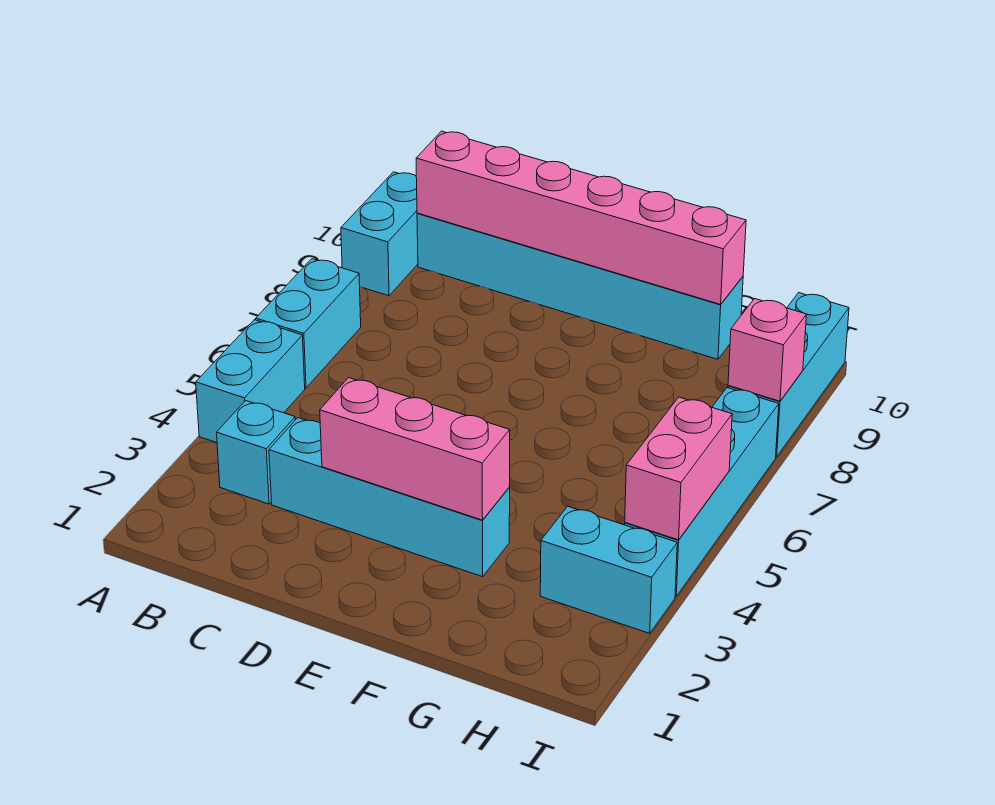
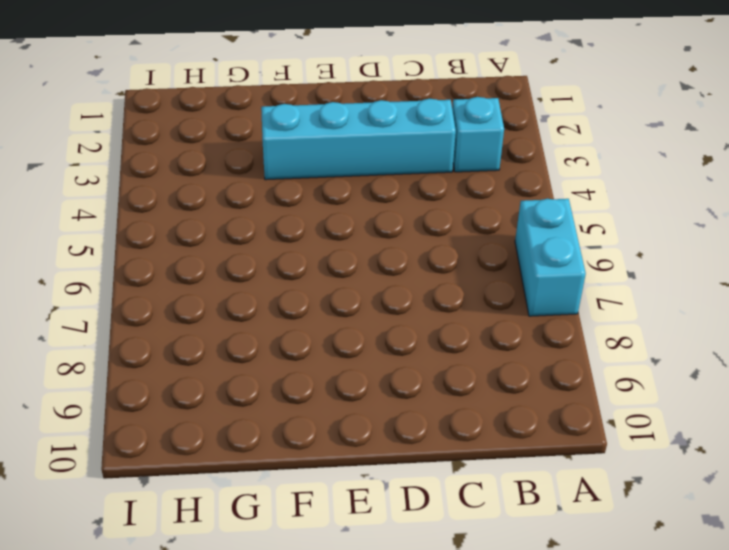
none -> cyan 1x2 brick [196,320,305,443]
none -> cyan 1x2 brick [341,172,418,296]
none -> cyan 1x6 brick [417,213,743,359]

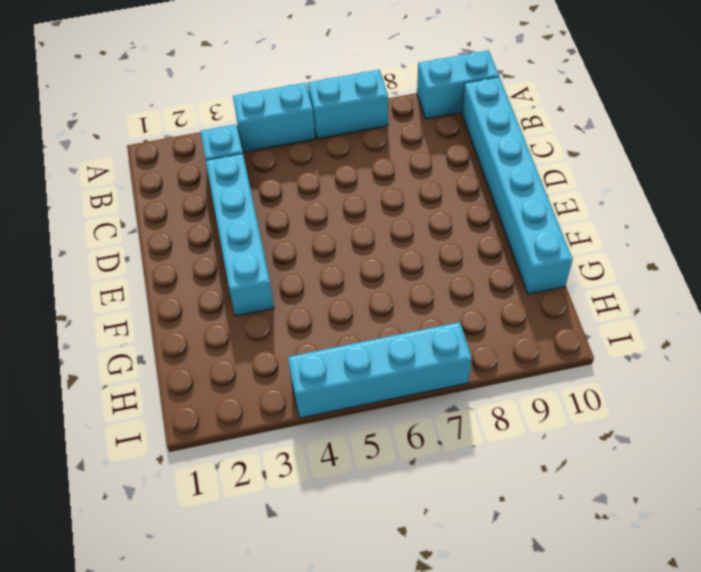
none -> cyan 1x2 brick [540,506,677,633]
none -> cyan 1x3 brick [728,293,849,457]
none -> pink 1x6 brick [416,131,746,304]

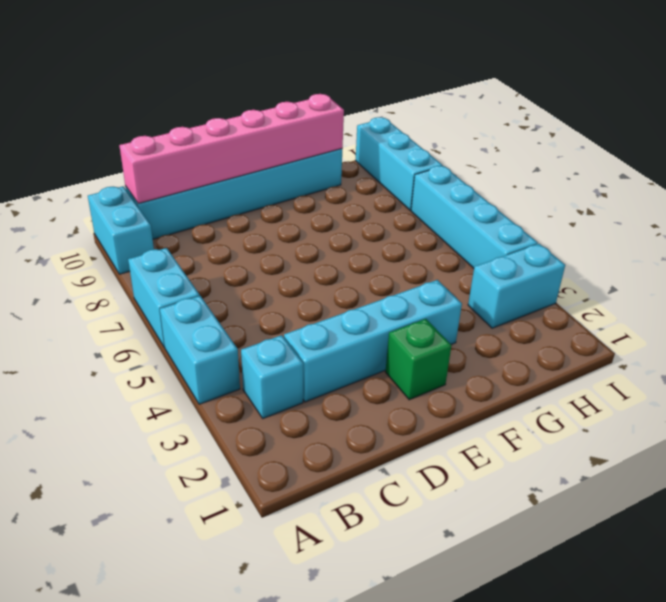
green 1x1 brick [385,319,452,400] -> none
none -> pink 1x3 brick [320,378,510,520]
none -> pink 1x2 brick [625,397,732,540]
none -> pink 1x1 brick [728,299,807,401]

